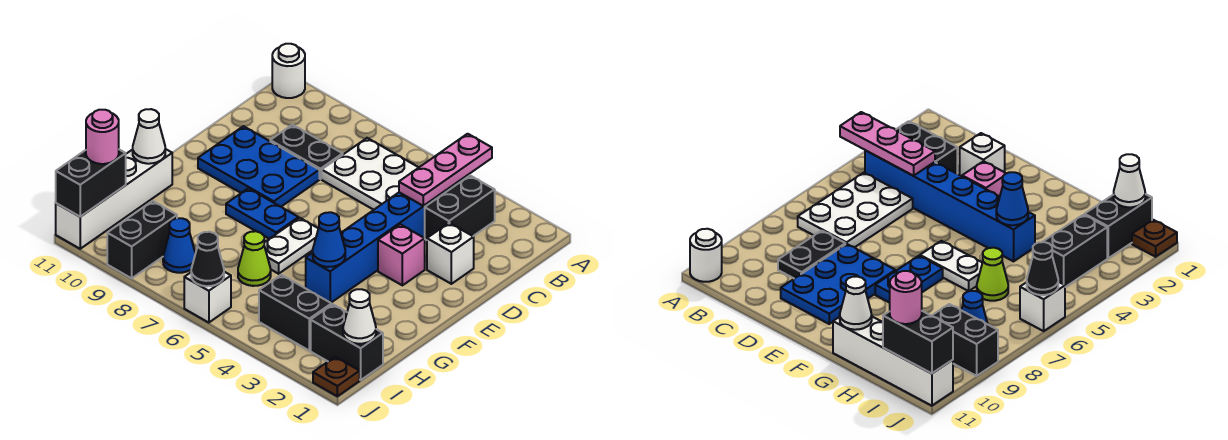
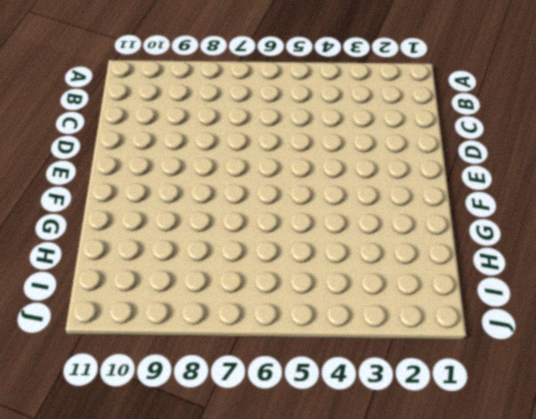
none -> white 1x1 round brick [272,44,305,98]
none -> black 1x2 brick [425,176,495,240]
none -> blue 1x6 brick [306,175,469,303]

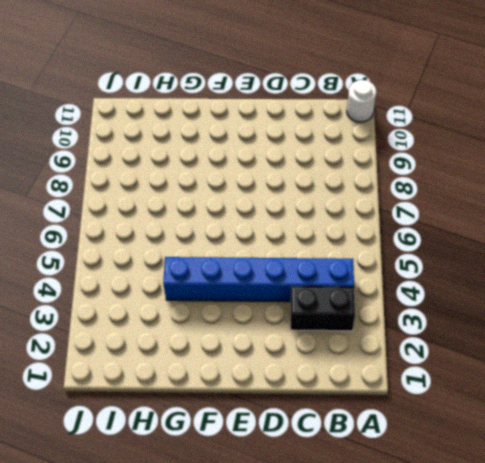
none -> white 2x3 plate [322,138,419,210]
none -> black 1x2 plate [270,125,343,179]
none -> white 1x1 brick [427,223,474,284]

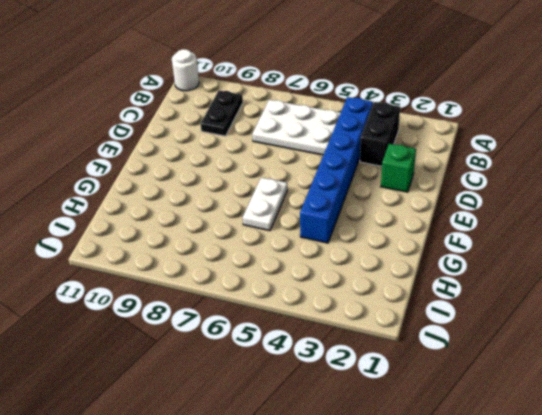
black 1x2 plate [201,91,243,136] -> black 1x2 plate turned to [270,125,343,179]
green 1x1 brick [381,144,416,192] -> white 1x1 brick [427,223,474,284]
none -> blue 2x3 plate [198,126,319,207]
none -> pink 1x1 brick [378,224,425,285]
none -> blue 1x2 plate [226,188,298,239]

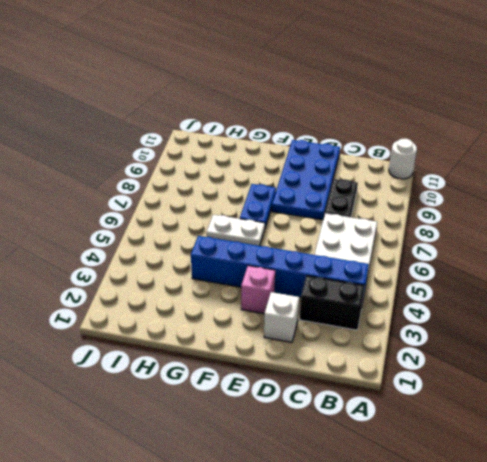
blue 2x4 plate [272,140,340,220] -> blue 2x3 plate [198,126,319,207]
none -> white 1x4 brick [56,149,172,249]
none -> lime 1x1 cone [238,231,271,286]
none -> black 1x2 brick [311,304,383,380]

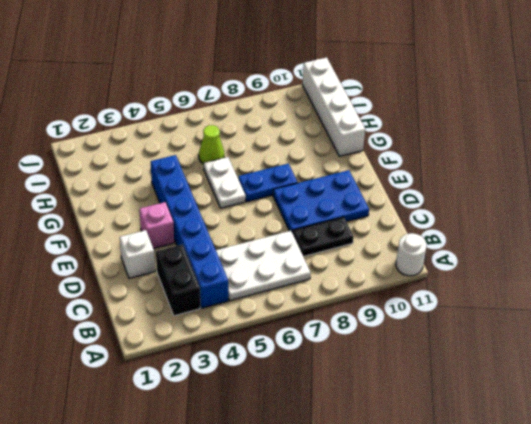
none -> black 1x2 brick [311,304,383,380]
none -> black 1x2 brick [259,275,331,350]
none -> blue 1x1 cone [163,218,195,273]

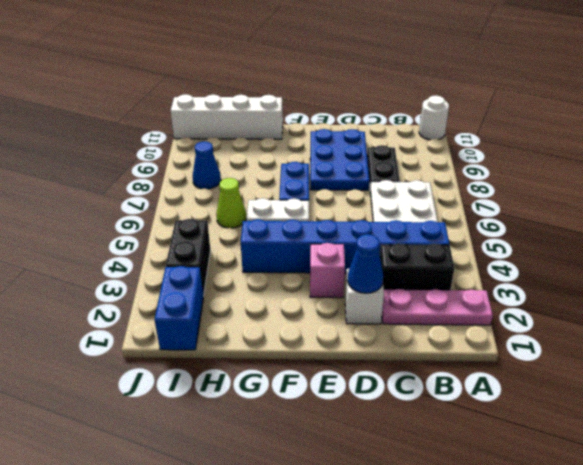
pink 1x3 plate [382,289,493,325] -> pink 1x3 plate moved to [399,134,492,206]
blue 1x1 cone [347,234,383,293] -> blue 1x1 cone moved to [313,212,345,267]
blue 1x2 brick [154,266,203,350] -> black 1x2 brick [311,304,383,380]
none -> black 1x2 brick [107,201,177,278]
none -> brown 1x1 plate [313,357,360,396]
none -> white 1x1 brick [184,272,231,323]

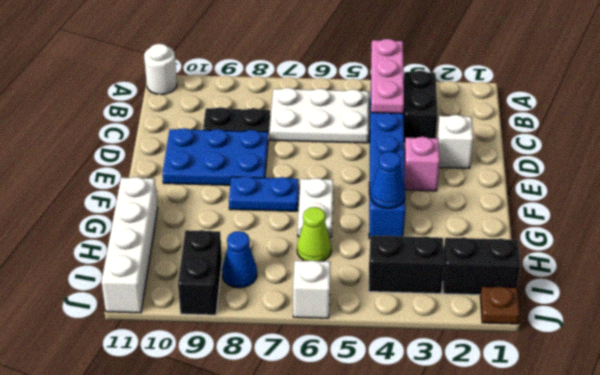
none -> white 1x1 cone [133,109,165,164]
none -> white 1x1 cone [343,289,376,344]
none -> black 1x2 brick [56,150,126,217]

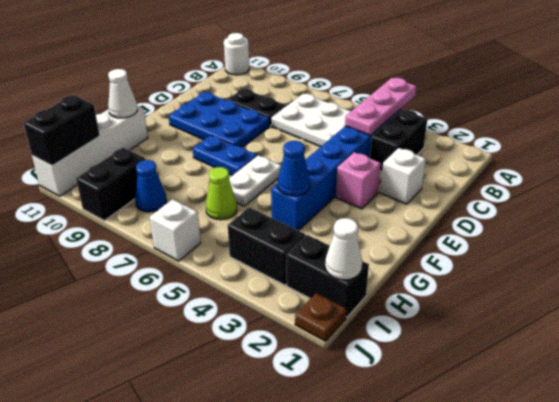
none -> black 1x1 cone [191,232,224,286]
none -> pink 1x1 round brick [86,110,119,164]

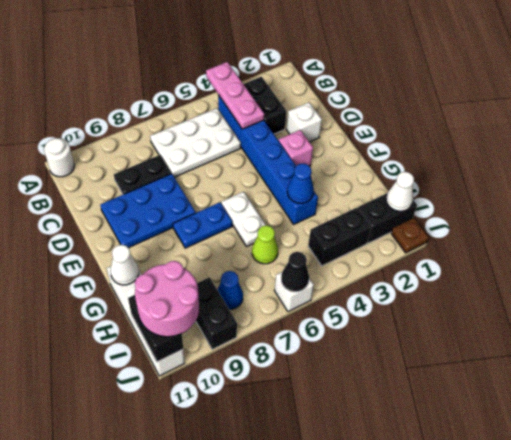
pink 2x2 round brick [135,261,199,337] -> pink 1x1 round brick [86,110,119,164]

